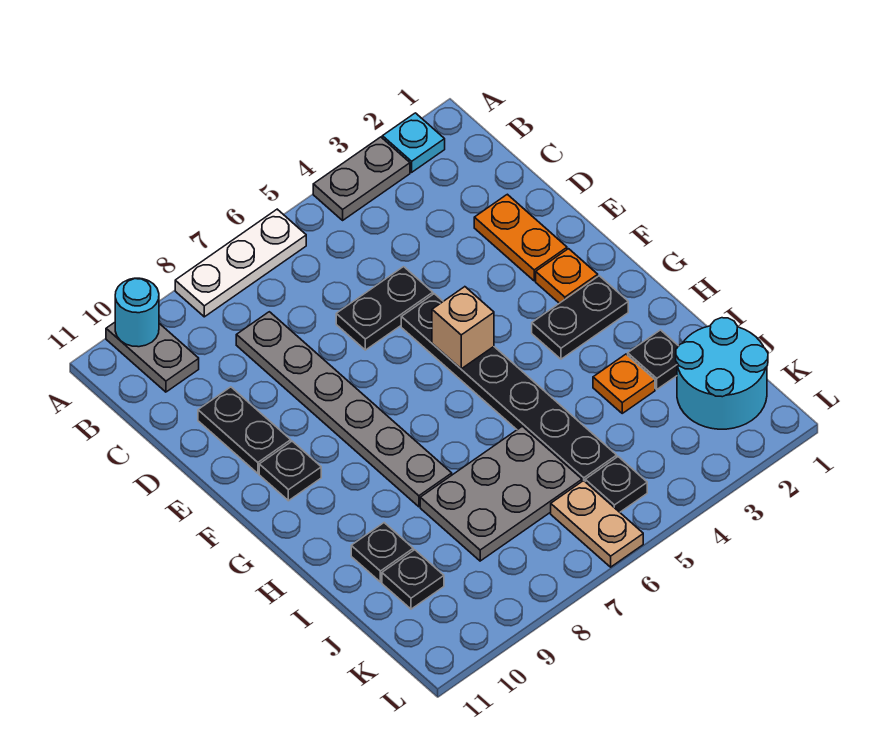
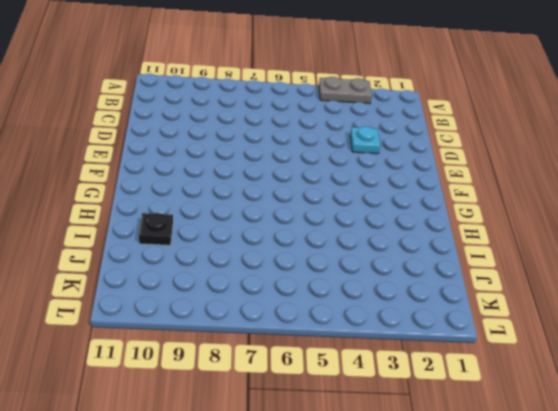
cyan 1x1 plate [350,126,380,154] -> cyan 1x1 plate moved to [382,113,445,172]
none -> white 1x3 plate [175,209,306,317]
none -> grey 1x2 plate [106,322,199,392]
none -> grey 1x6 plate [236,312,452,507]

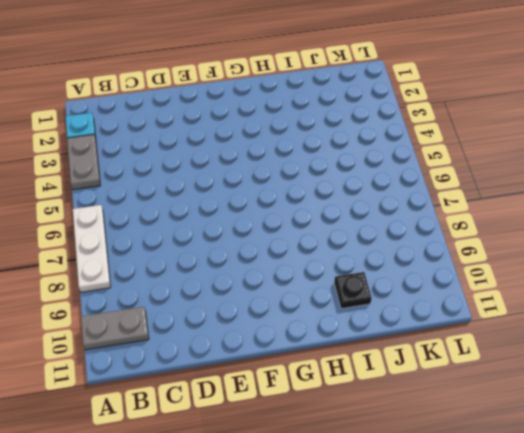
none -> grey 1x6 plate [236,312,452,507]
none -> orange 1x2 plate [474,194,567,281]
none -> black 1x2 plate [336,267,433,350]

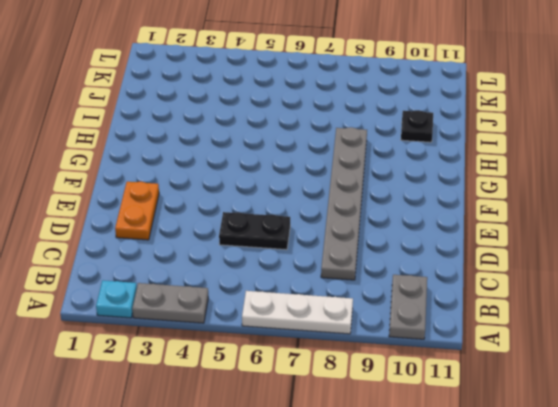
none -> black 1x2 plate [198,387,291,473]
none -> black 1x6 plate [401,294,617,481]
none -> orange 1x1 plate [536,249,598,303]

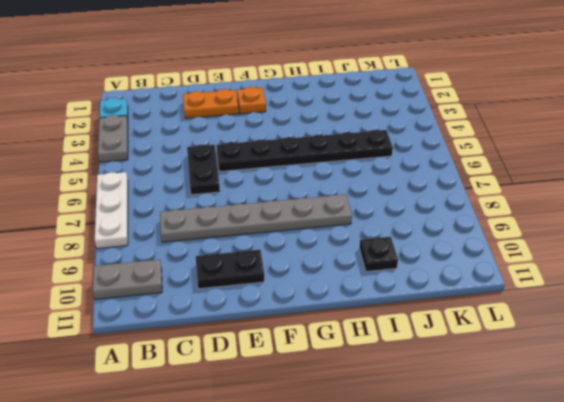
none -> black 1x1 plate [259,441,321,501]
none -> black 1x2 plate [532,276,628,359]
none -> black 1x1 plate [628,330,678,389]

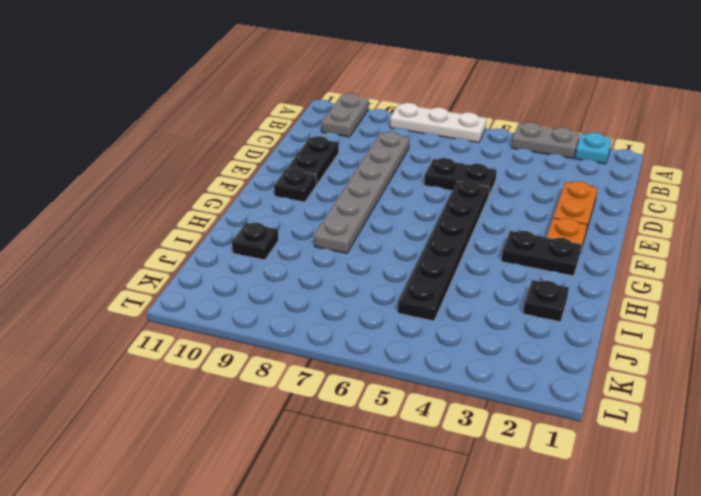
none -> orange 1x1 plate [593,354,655,413]
none -> grey 2x3 plate [420,426,582,561]
none -> cyan 2x2 round brick [676,318,768,429]

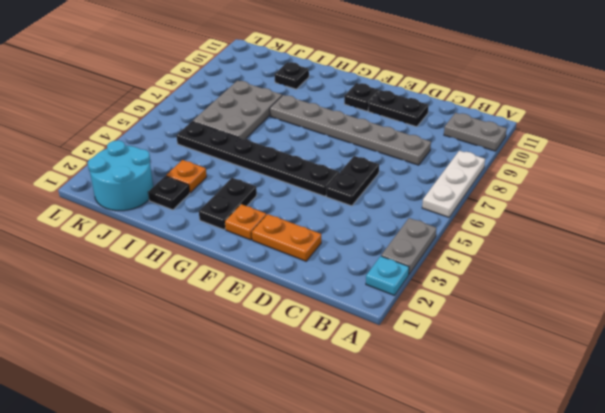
none -> black 1x1 plate [382,550,444,609]
none -> black 1x1 plate [585,457,647,512]
none -> tan 1x2 plate [551,481,643,567]

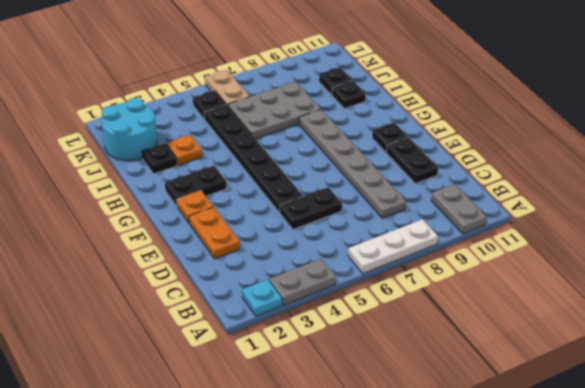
none -> cyan 1x1 round brick [115,278,159,347]
none -> tan 1x1 brick [432,287,494,369]

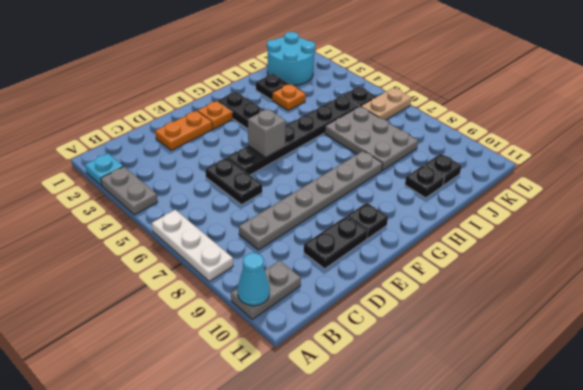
cyan 1x1 cone [237,253,270,306] -> cyan 1x1 round brick [115,278,159,347]
grey 1x1 brick [248,109,286,157] -> tan 1x1 brick [432,287,494,369]

